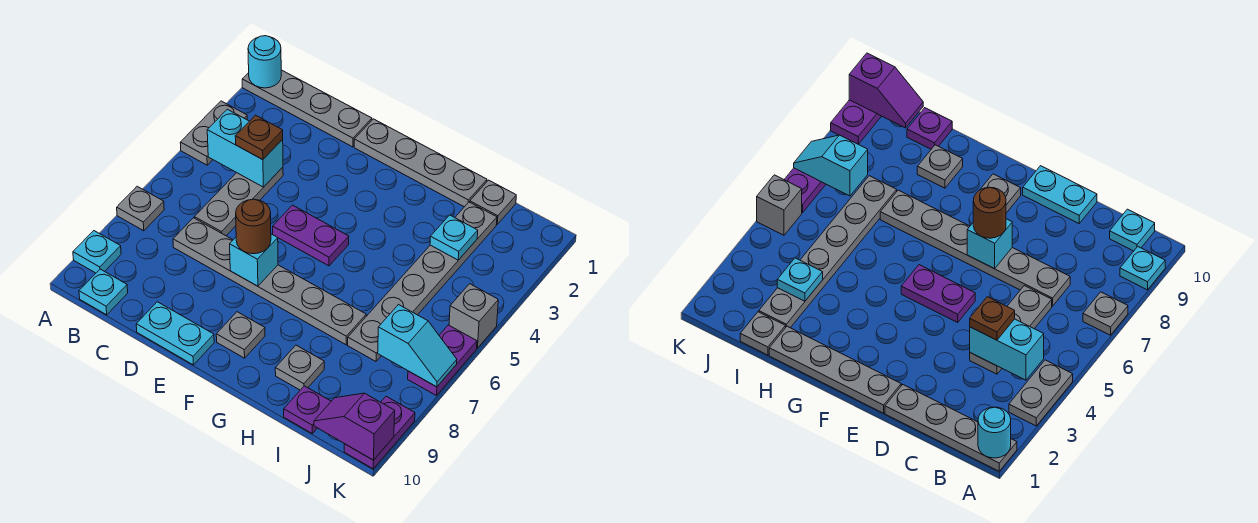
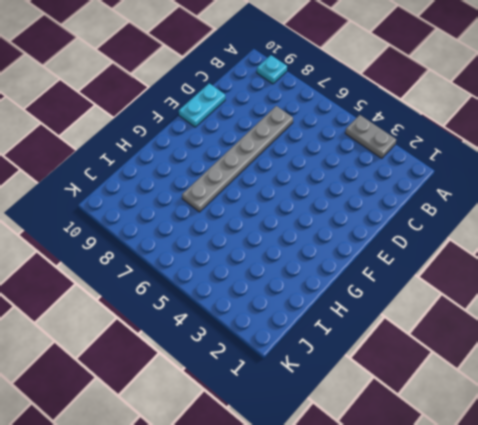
none -> grey 1x4 plate [242,70,372,147]
none -> grey 1x1 plate [117,186,164,231]
none -> cyan 1x1 plate [79,269,128,315]

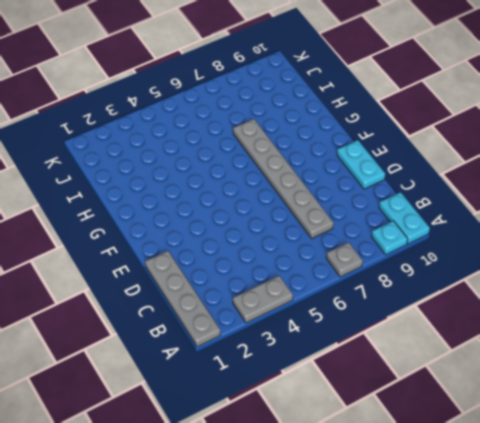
cyan 1x2 plate [379,192,430,244] -> cyan 1x1 plate [79,269,128,315]
none -> grey 1x3 plate [194,167,283,236]
none -> grey 1x4 plate [354,119,487,207]
none -> purple 1x2 plate [273,205,349,266]

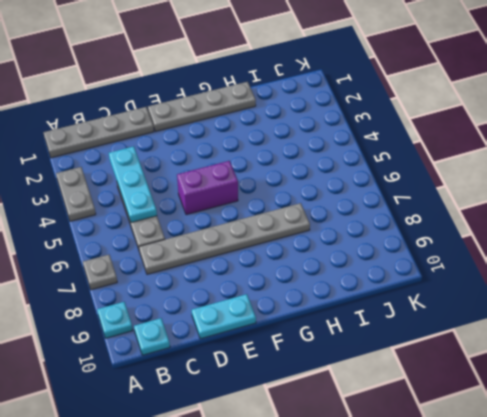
cyan 1x3 plate [109,146,157,222] -> cyan 1x2 brick [207,109,283,187]
purple 1x2 brick [177,161,238,215] -> purple 1x2 plate [273,205,349,266]
none -> grey 1x1 plate [216,312,265,358]
none -> grey 1x1 plate [275,345,324,390]
none -> grey 1x1 plate [470,180,516,224]

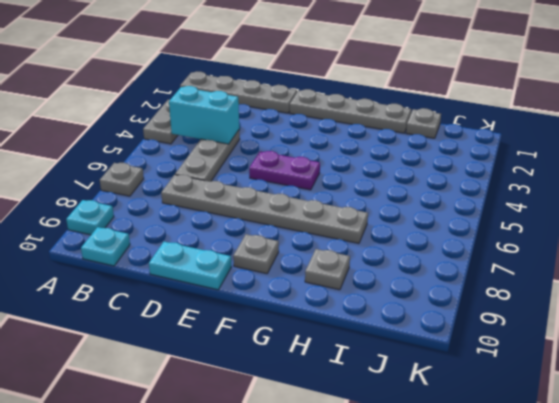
none -> grey 1x6 plate [348,202,497,361]
none -> purple 1x1 plate [284,386,331,433]
none -> grey 1x1 brick [449,284,498,348]

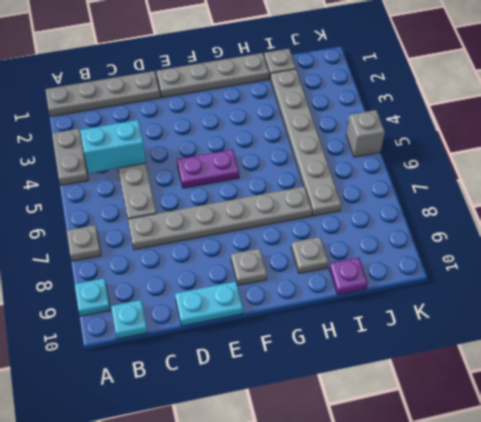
none -> purple 1x2 plate [408,325,477,396]
none -> purple 1x2 plate [344,396,415,469]
none -> cyan 1x1 round brick [248,36,281,88]

